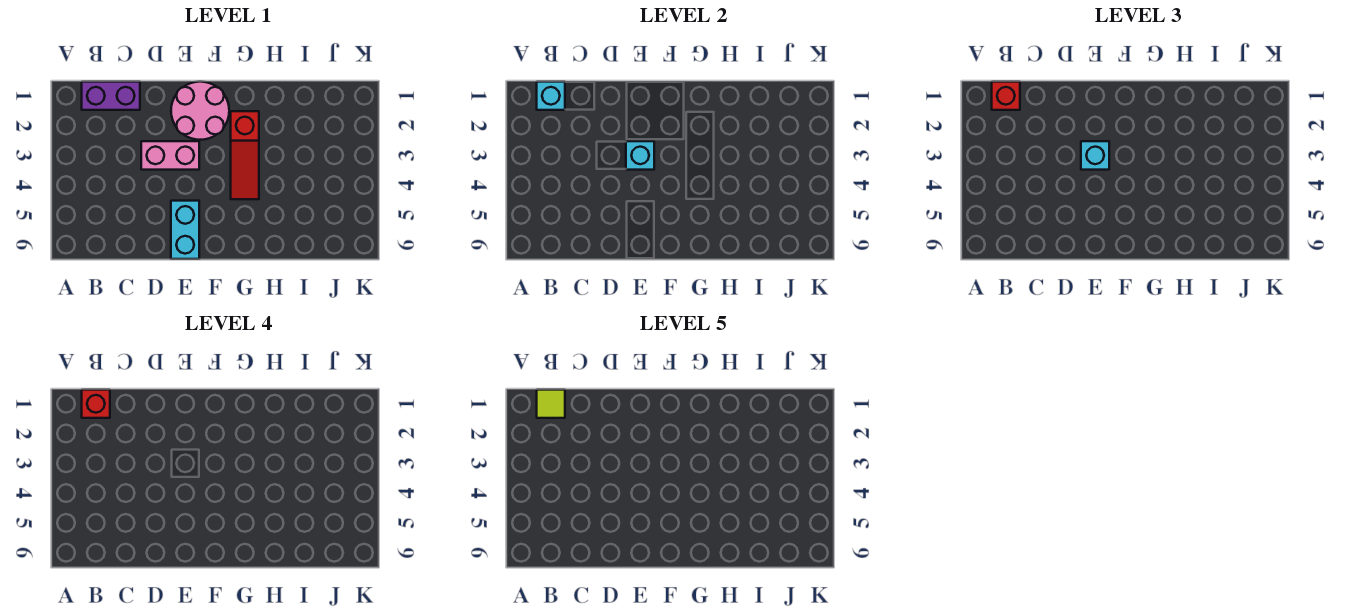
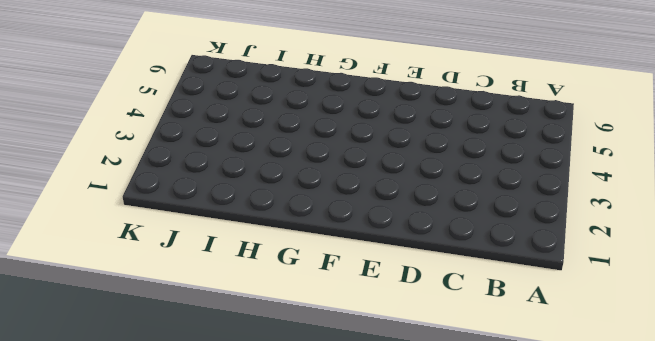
none -> purple 1x2 brick [82,82,140,110]
none -> pink 1x2 brick [141,141,199,170]

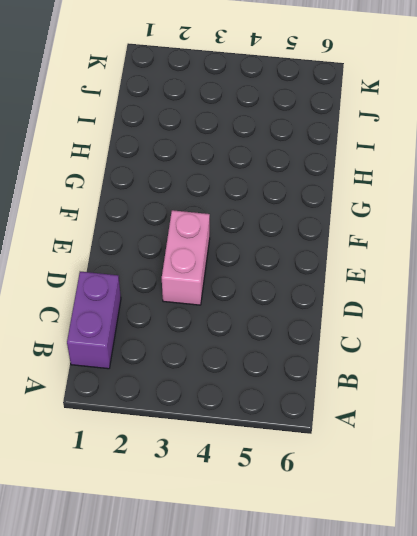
none -> pink 2x2 round brick [171,82,229,140]
none -> cyan 1x2 brick [171,201,199,259]

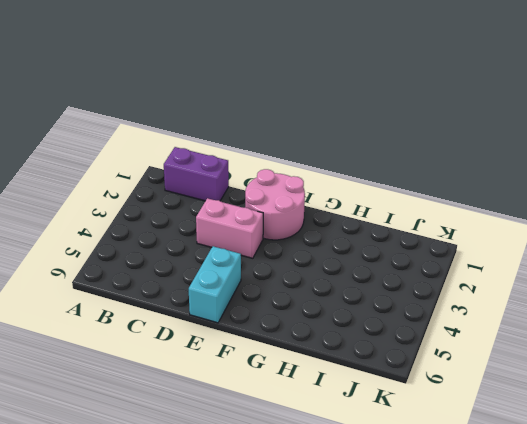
none -> red 1x3 slope [231,111,259,199]
none -> cyan 1x1 brick [537,82,565,110]

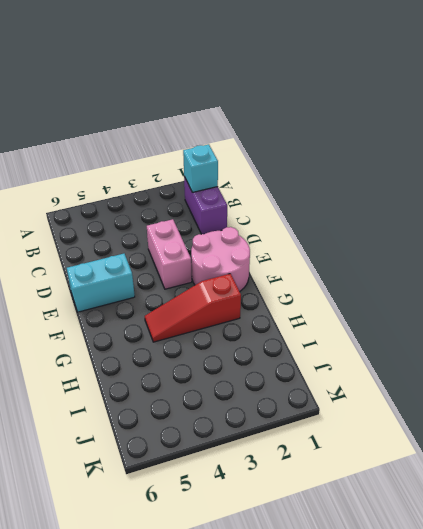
none -> cyan 1x1 brick [626,141,654,170]
none -> red 1x1 brick [992,82,1020,110]

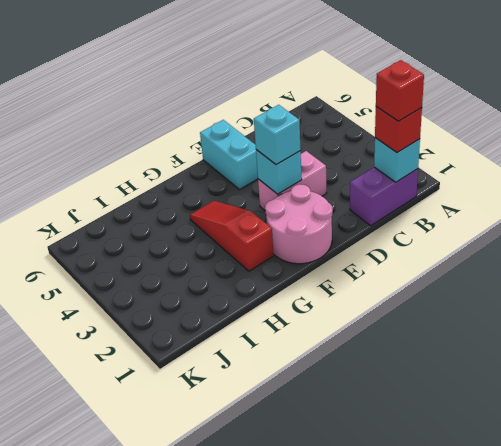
none -> lime 1x1 tile [537,390,565,418]

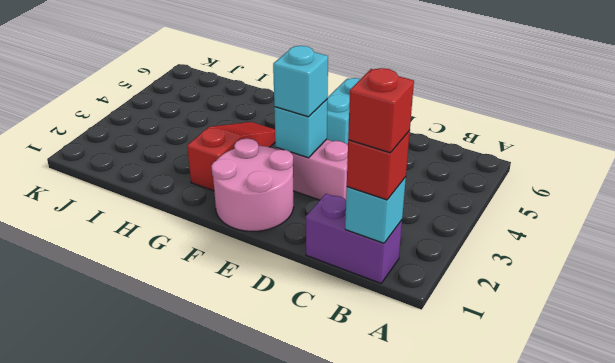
none -> lime 1x1 tile [537,390,565,418]

